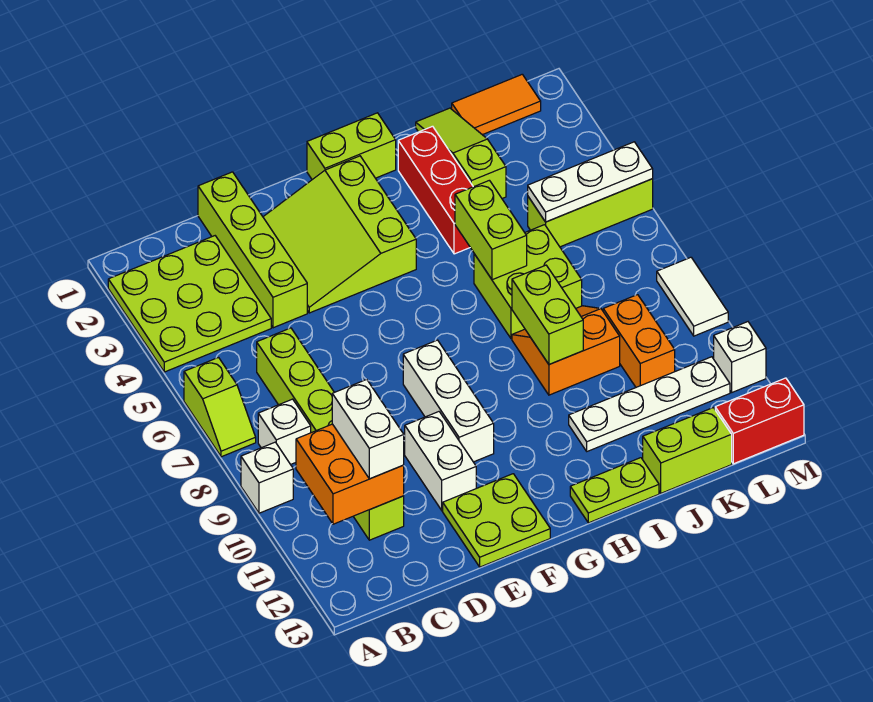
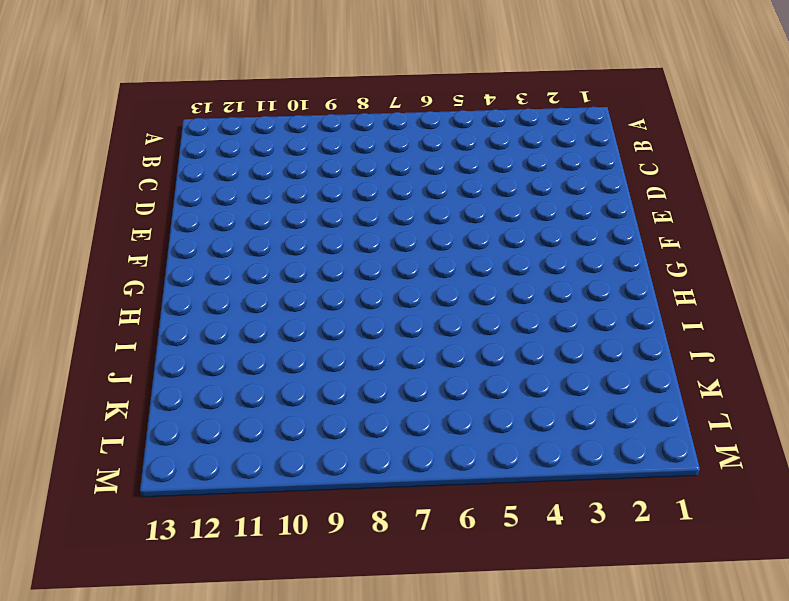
none -> lime 3x3 plate [108,236,271,372]
none -> lime 1x2 slope [184,358,256,457]
none -> white 1x1 brick [241,442,293,513]

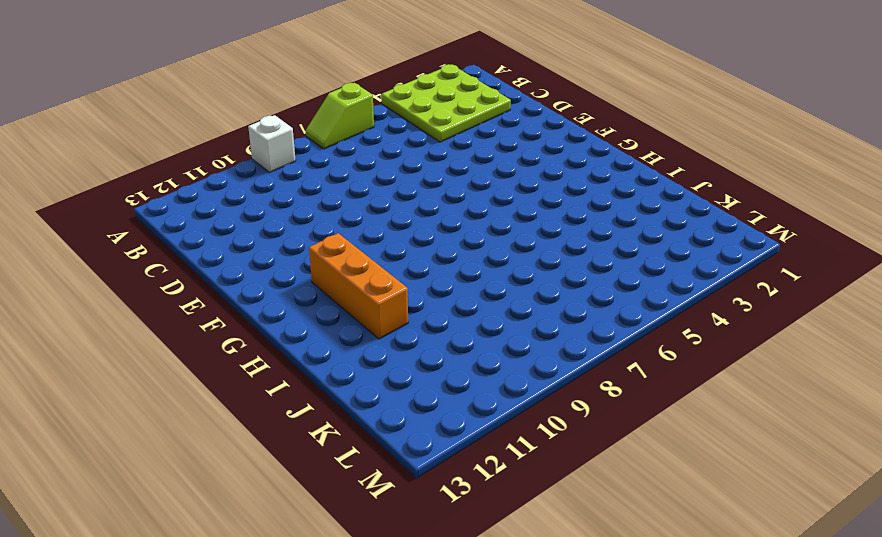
orange 1x3 brick [309,233,408,339] -> white 1x4 plate [569,357,730,451]
none -> white 1x1 brick [258,399,311,464]
none -> lime 1x6 brick [257,328,404,540]
none -> lime 1x4 brick [198,172,307,328]

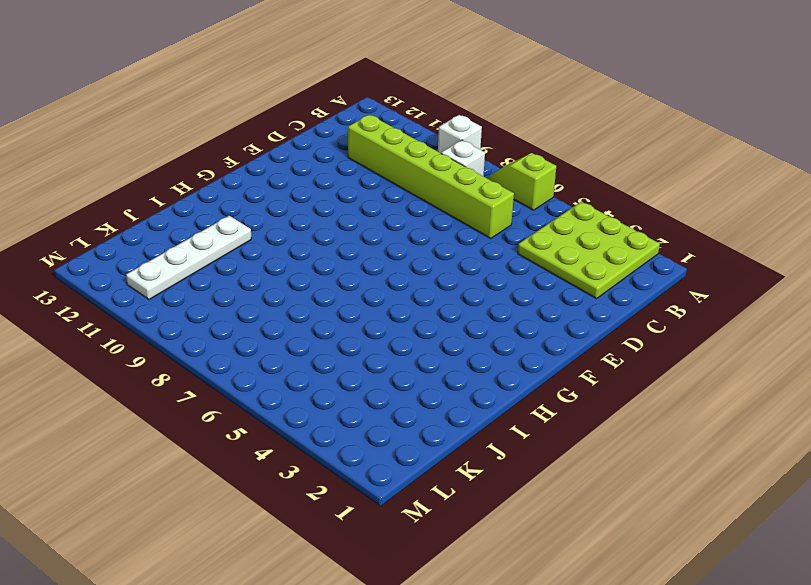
none -> lime 1x4 brick [198,172,307,328]
none -> lime 3x3 slope [263,156,416,313]
none -> white 1x2 brick [405,412,476,511]

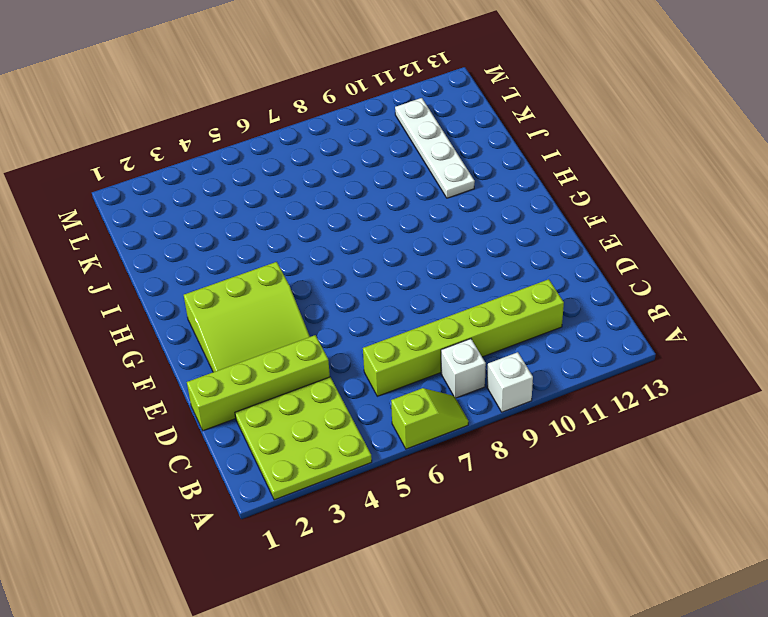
none -> white 1x2 brick [405,412,476,511]
none -> lime 2x2 plate [443,474,550,567]
none -> white 1x3 brick [403,340,494,462]

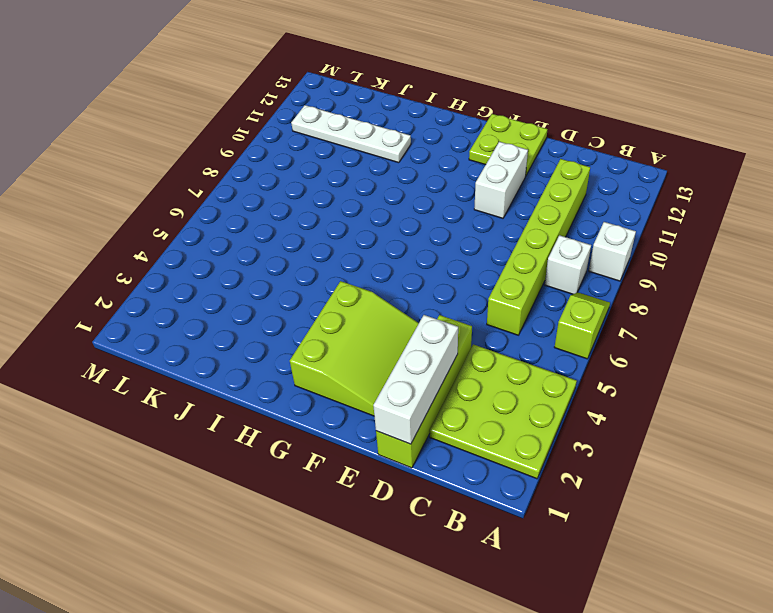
white 1x3 brick [373,315,458,444] -> white 1x3 brick moved to [403,340,494,462]
none -> lime 1x2 brick [307,113,396,180]
none -> lime 1x2 plate [570,458,659,523]
none -> red 1x3 brick [398,126,473,254]

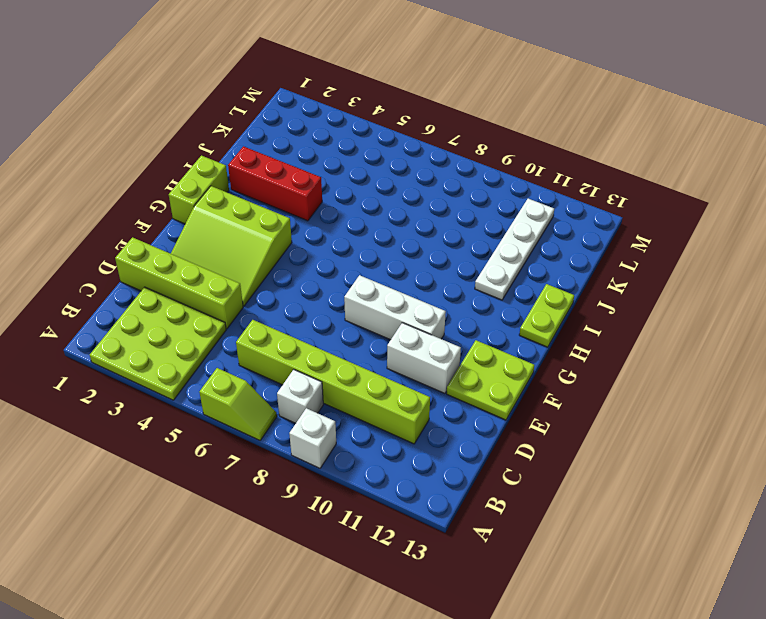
none -> lime 2x2 brick [474,225,582,339]
none -> orange 2x2 slope [512,306,620,395]
none -> lime 1x3 slope [416,108,506,198]

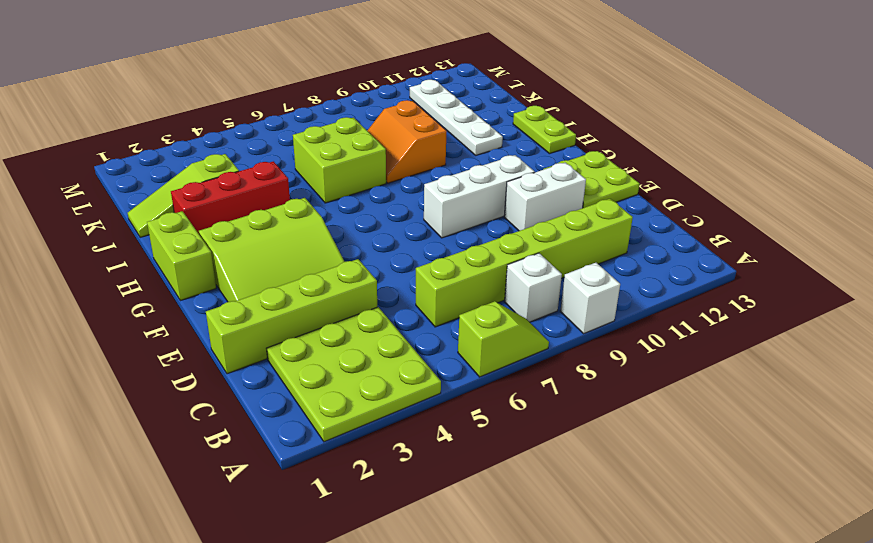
none -> lime 1x2 brick [643,408,732,493]
none -> orange 1x2 tile [452,74,541,135]
none -> lime 1x3 brick [528,179,653,247]

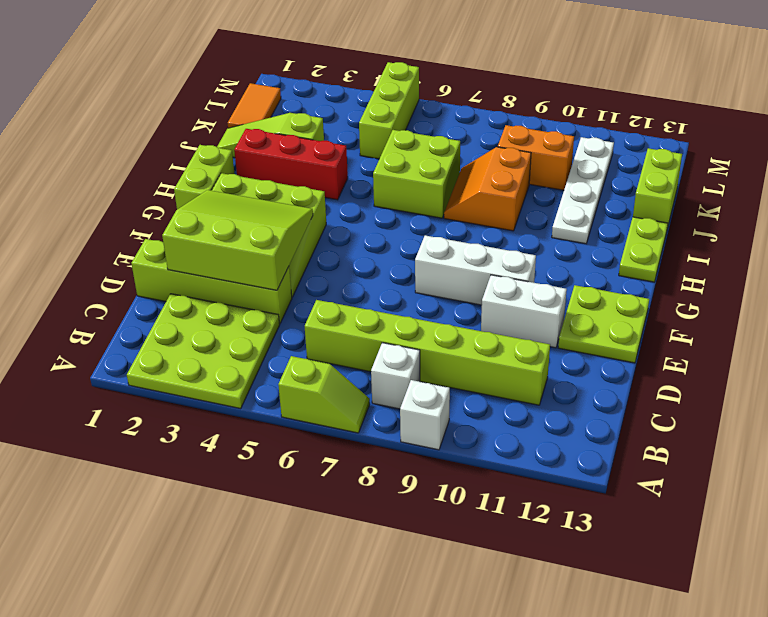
lime 3x3 slope [162,190,313,290] -> none
none -> red 1x2 brick [715,378,804,464]
none -> white 1x2 tile [657,257,728,336]
none -> white 1x1 brick [714,322,766,392]

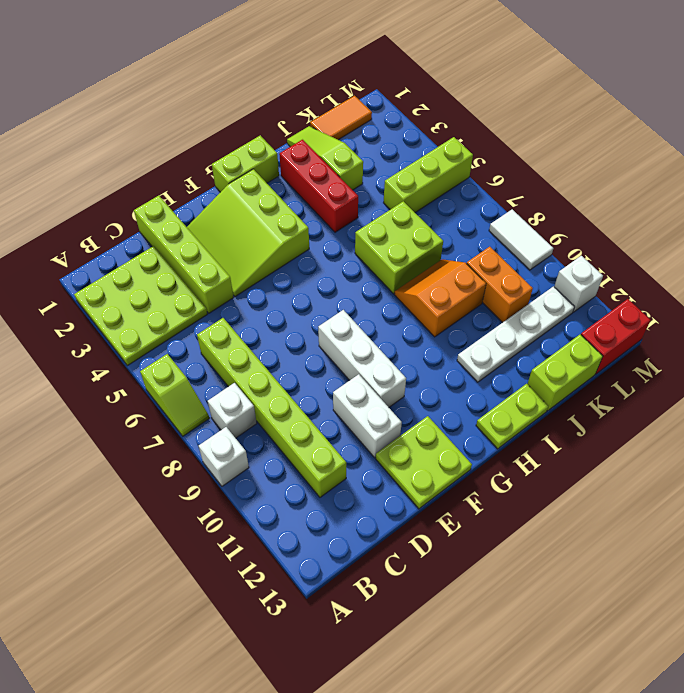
none -> orange 2x2 brick [296,424,404,524]
none -> lime 1x2 brick [455,180,527,280]
none -> lime 1x2 brick [512,265,583,364]

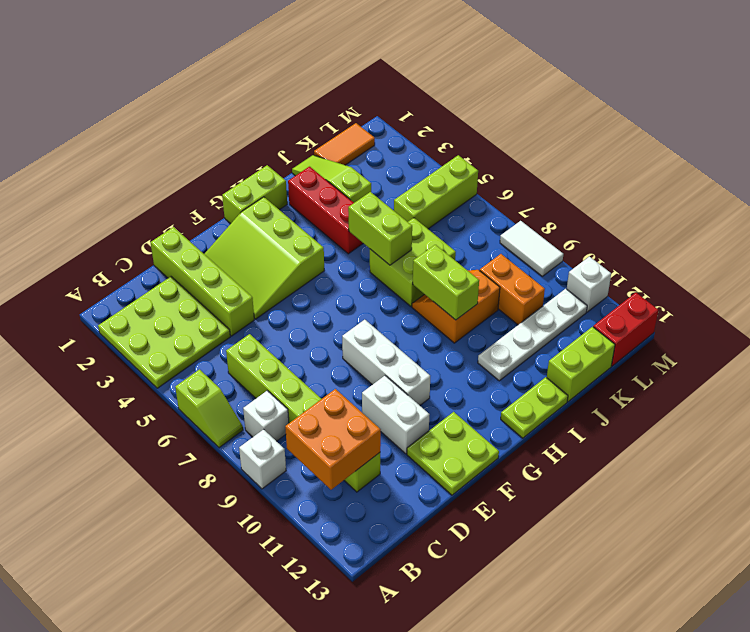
none -> white 1x3 plate [528,142,653,222]
none -> white 1x2 brick [332,379,404,479]

